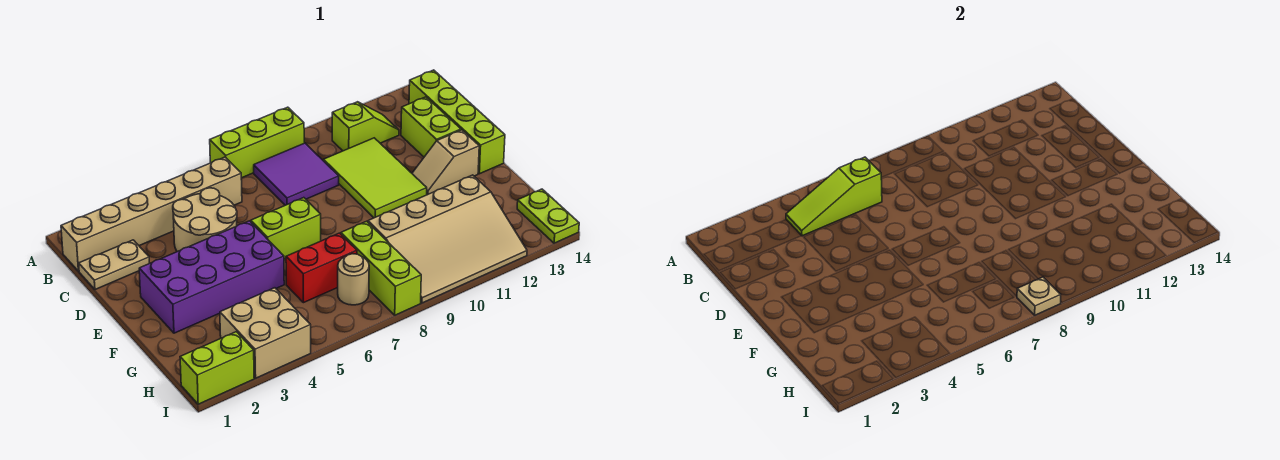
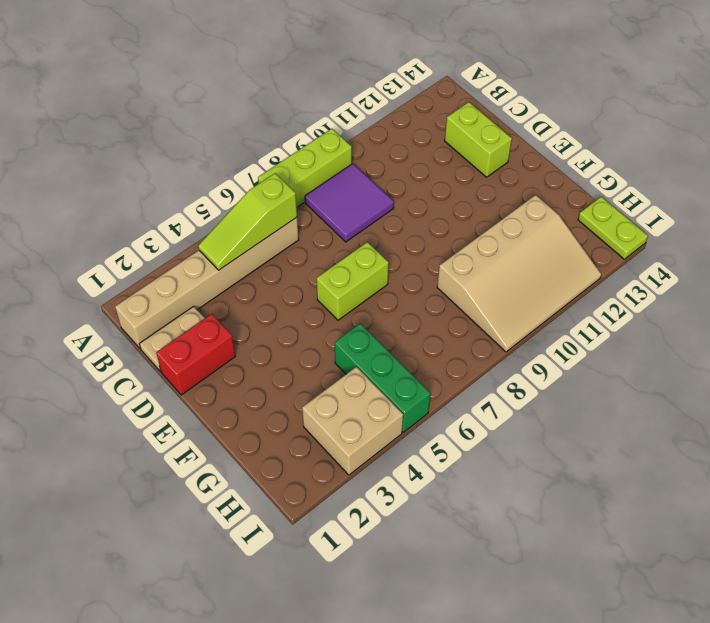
red 1x2 brick [156,314,235,395] -> red 1x2 brick moved to [286,233,357,303]
green 1x3 brick [335,324,430,432] -> none
none -> lime 1x2 slope [332,102,399,151]
none -> lime 1x4 brick [409,70,505,174]
none -> tan 2x2 round brick [173,188,237,252]

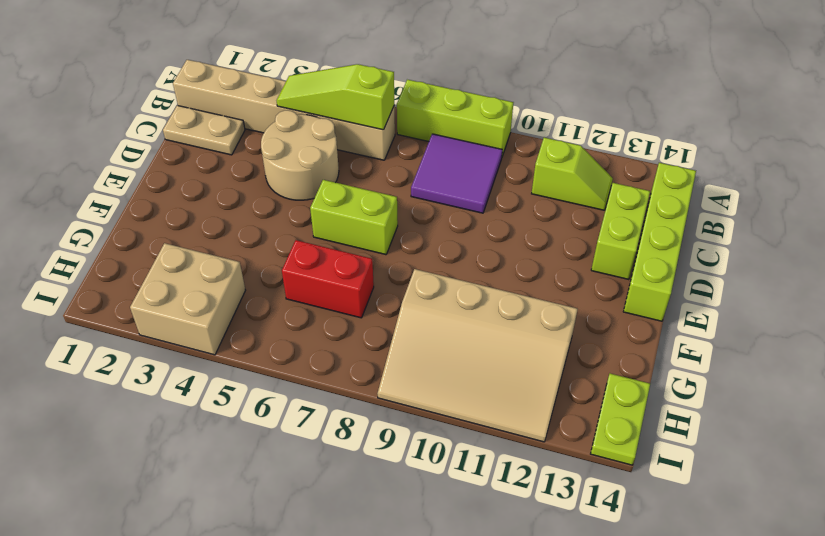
none -> lime 2x3 tile [323,138,427,218]
none -> purple 2x4 brick [139,221,284,333]
none -> tan 1x2 slope [412,130,479,195]

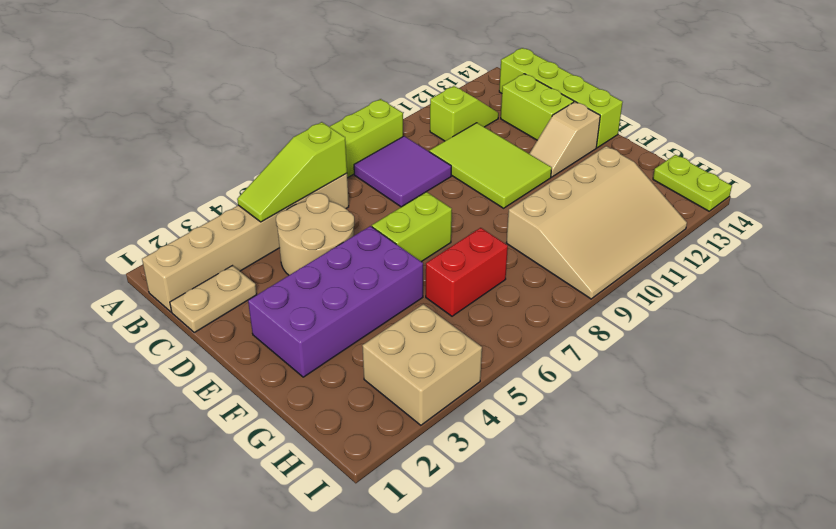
none -> lime 1x3 brick [341,221,421,315]
none -> tan 1x1 round brick [338,254,369,305]
none -> lime 1x2 brick [180,332,254,404]

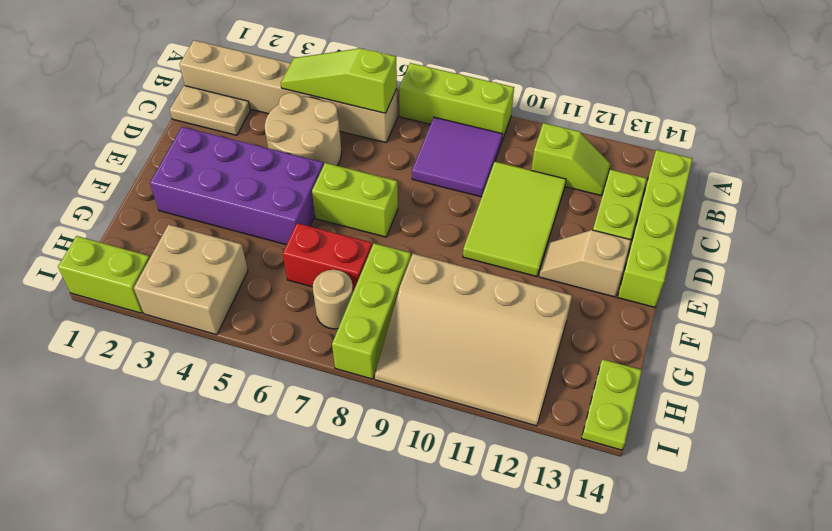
none -> tan 1x1 plate [1017,277,1061,315]

